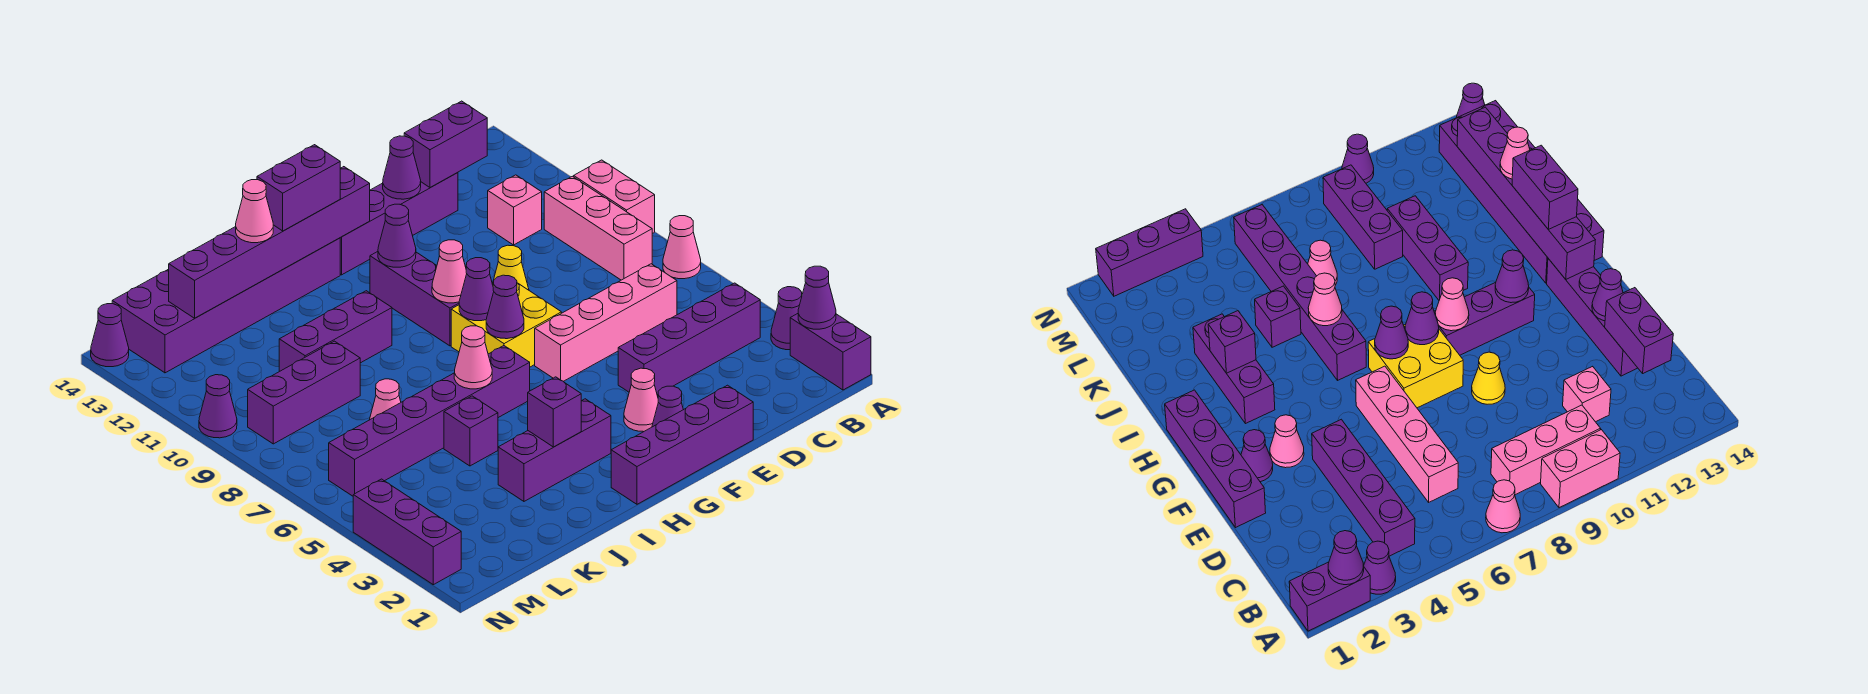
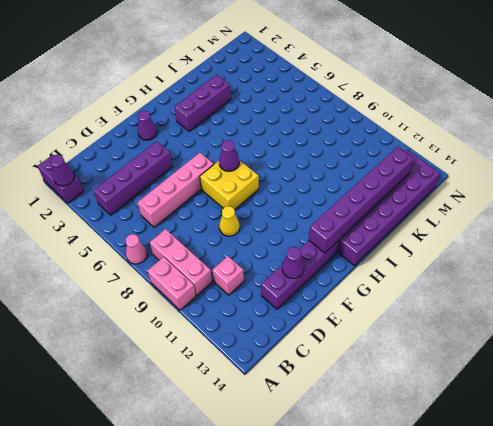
none -> purple 1x1 cone [771,287,802,350]
none -> purple 1x4 brick [611,385,753,504]
none -> pink 1x1 cone [624,368,658,432]
none -> purple 1x3 brick [370,252,459,346]

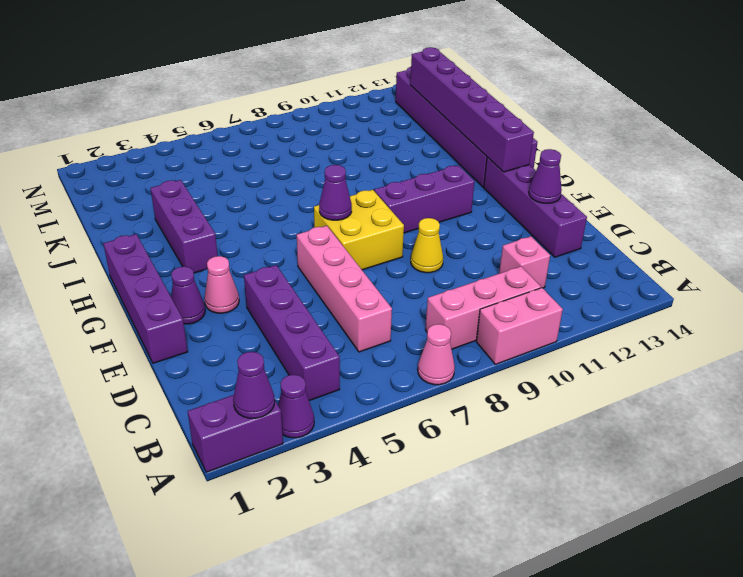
none -> purple 1x6 brick [329,346,530,496]
none -> purple 1x3 brick [279,291,392,371]
none -> purple 1x1 brick [444,396,498,466]
none -> pink 1x1 cone [369,379,401,420]

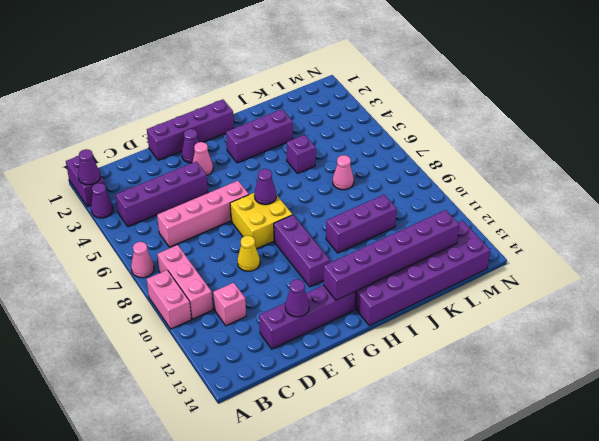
none -> purple 1x6 brick [329,346,530,496]
none -> purple 1x3 brick [248,341,360,444]
none -> purple 1x3 brick [353,479,461,585]
none -> purple 1x1 cone [199,375,237,438]

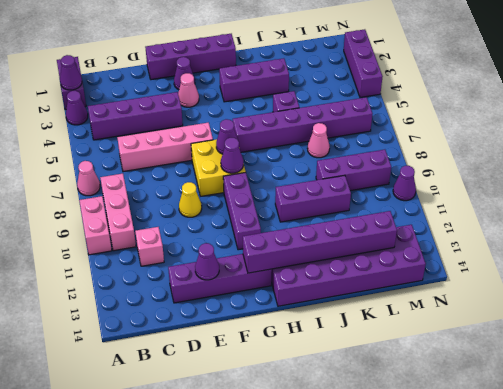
none -> purple 1x1 cone [91,304,129,367]
none -> purple 1x2 brick [404,101,487,188]
none -> pink 1x1 cone [432,240,467,303]
none -> purple 1x1 cone [378,204,416,267]

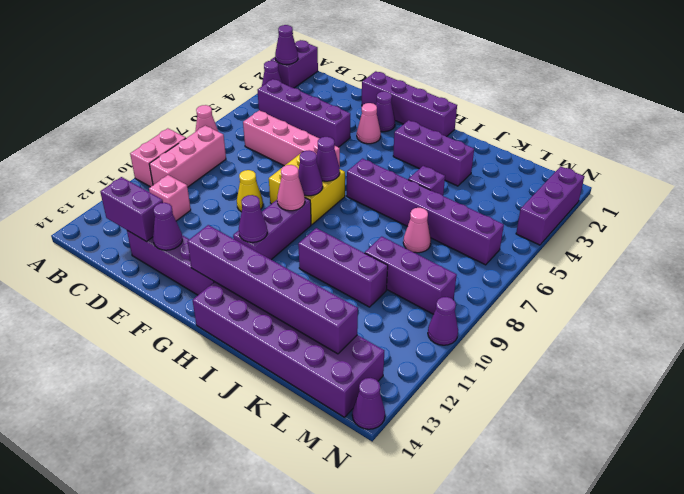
none -> purple 1x1 brick [528,377,581,447]
none -> pink 1x1 cone [454,326,492,389]
none -> purple 1x2 brick [257,145,340,231]
none -> pink 1x1 cone [236,180,273,243]

